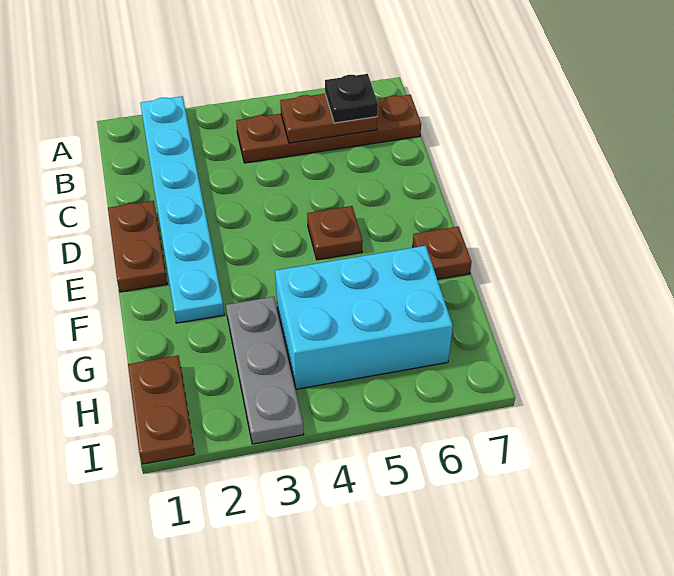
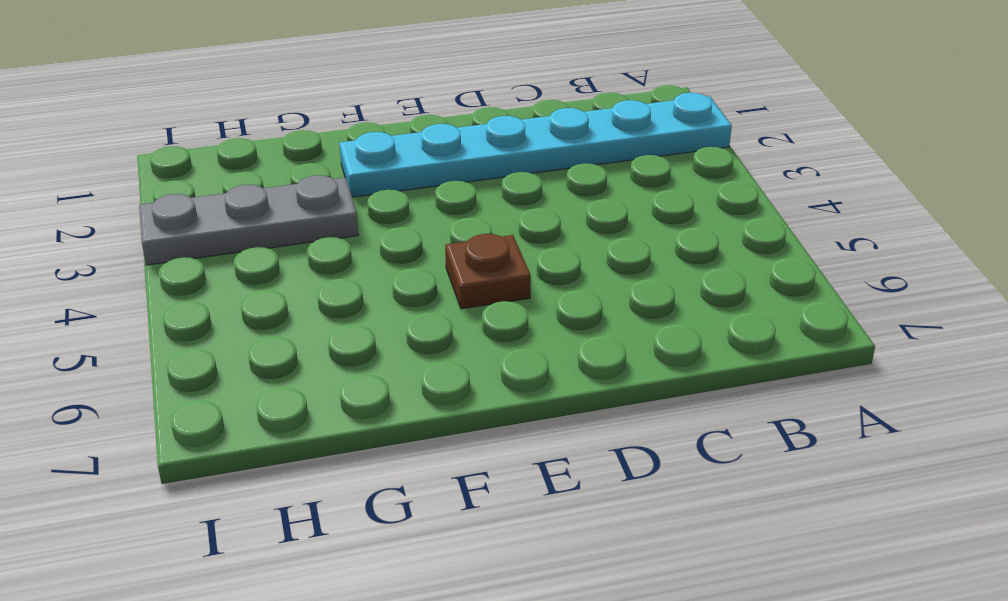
none -> brown 1x4 plate [236,95,421,163]
none -> brown 1x2 plate [108,201,167,292]

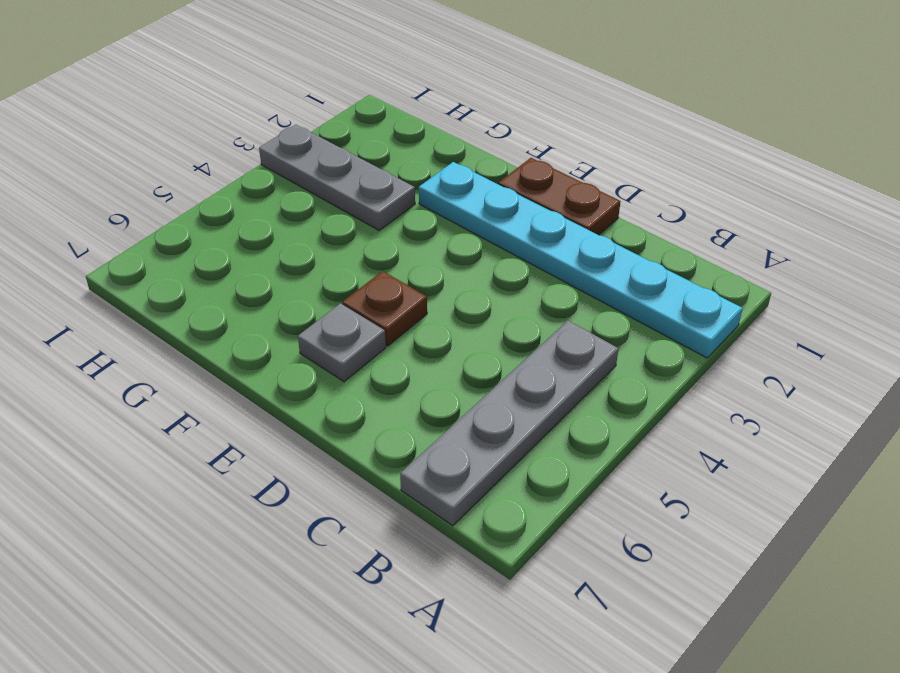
grey 1x4 plate [400,321,618,526] -> brown 1x4 plate [236,95,421,163]
grey 1x1 plate [298,303,386,382] -> none
none -> brown 1x1 plate [413,226,471,279]
none -> cyan 2x3 brick [275,246,453,389]

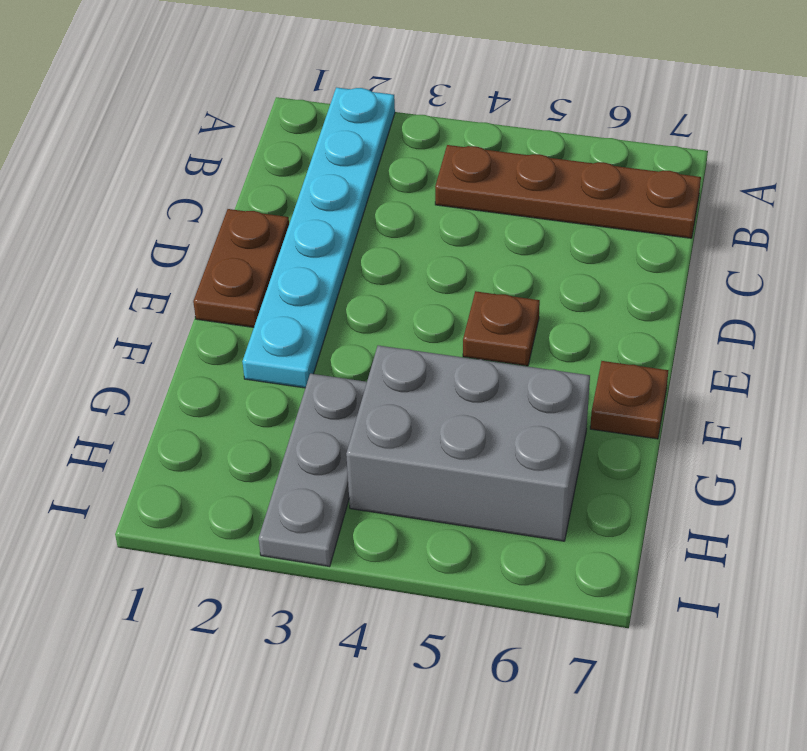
grey 2x3 brick [346,345,590,541] -> cyan 2x3 brick [275,246,453,389]
none -> brown 1x2 plate [128,356,195,464]
none -> brown 1x2 plate [280,94,377,143]

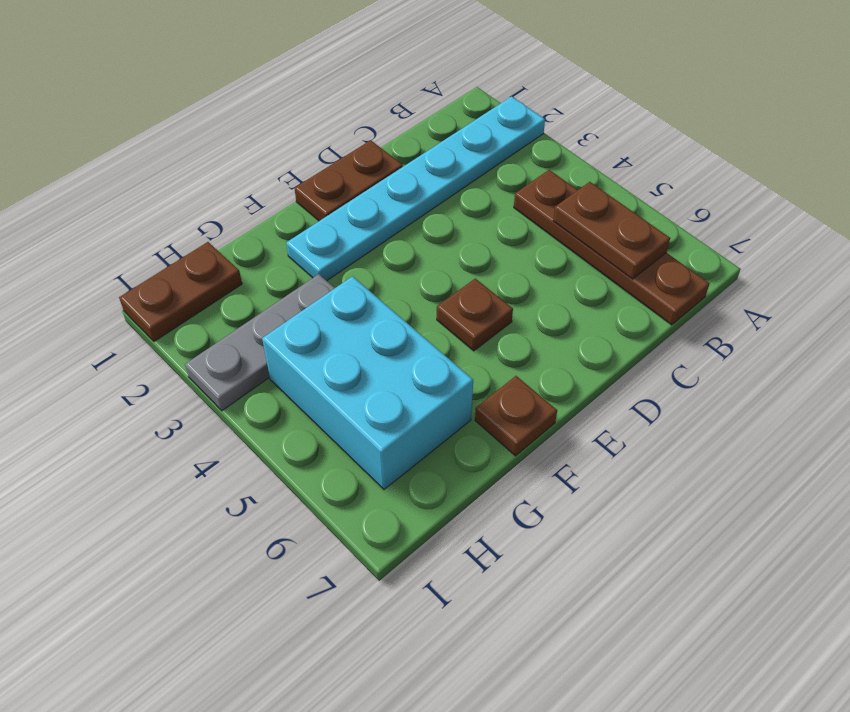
none -> black 1x1 plate [325,74,378,123]

